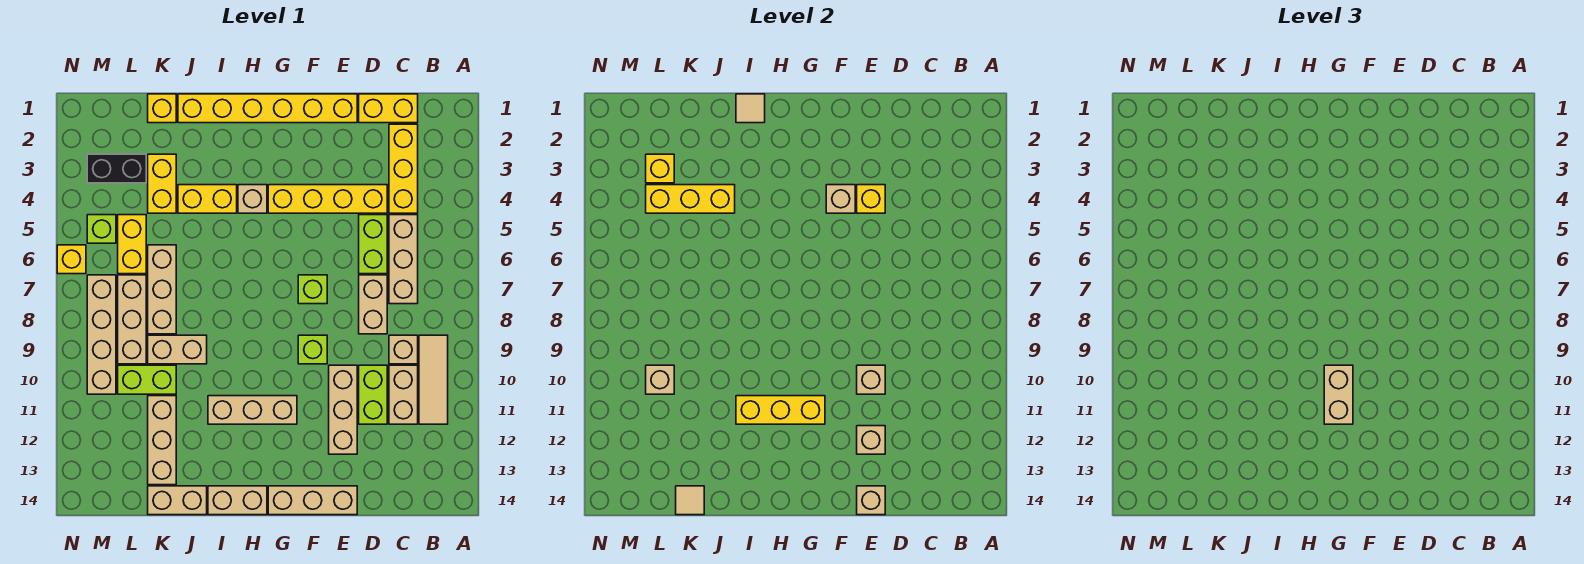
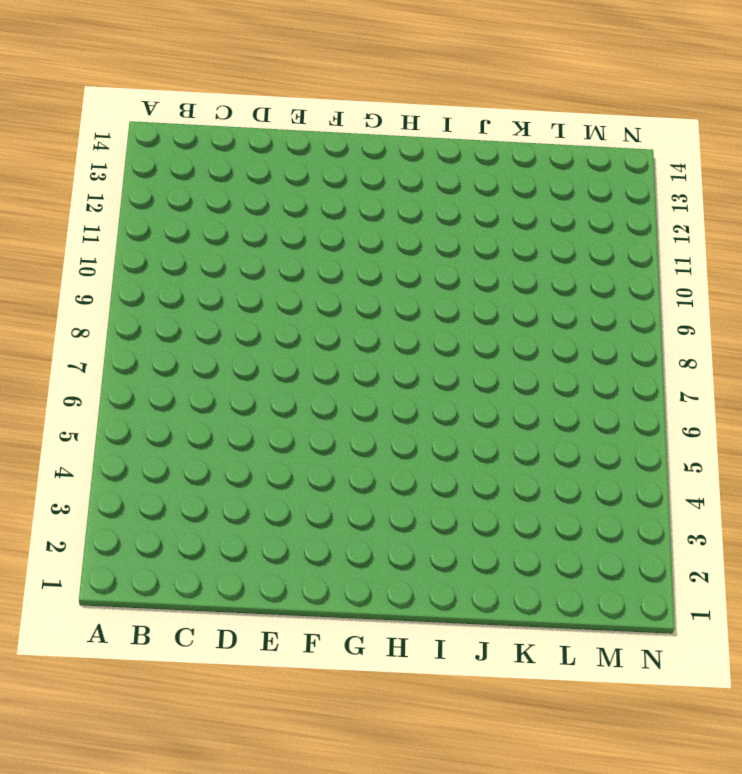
none -> tan 1x3 tile [419,335,448,424]
none -> yellow 1x2 brick [359,94,418,123]
none -> yellow 1x3 brick [389,124,418,213]
none -> tan 1x3 brick [389,215,418,304]

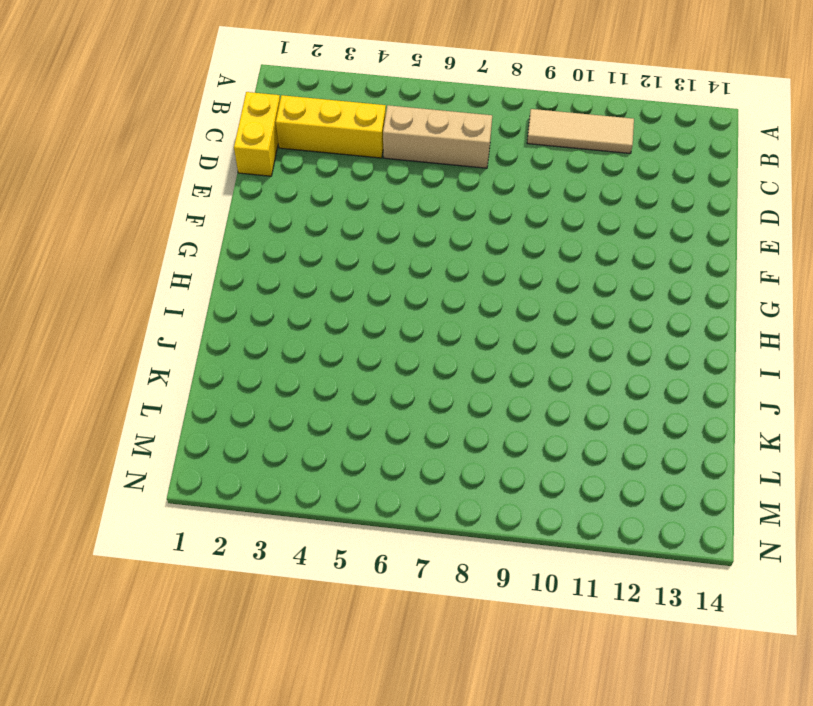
none -> tan 1x1 brick [389,335,418,364]
none -> tan 1x2 brick [389,365,418,424]
none -> yellow 1x4 brick [268,185,387,213]
none -> lime 1x2 brick [359,215,387,274]

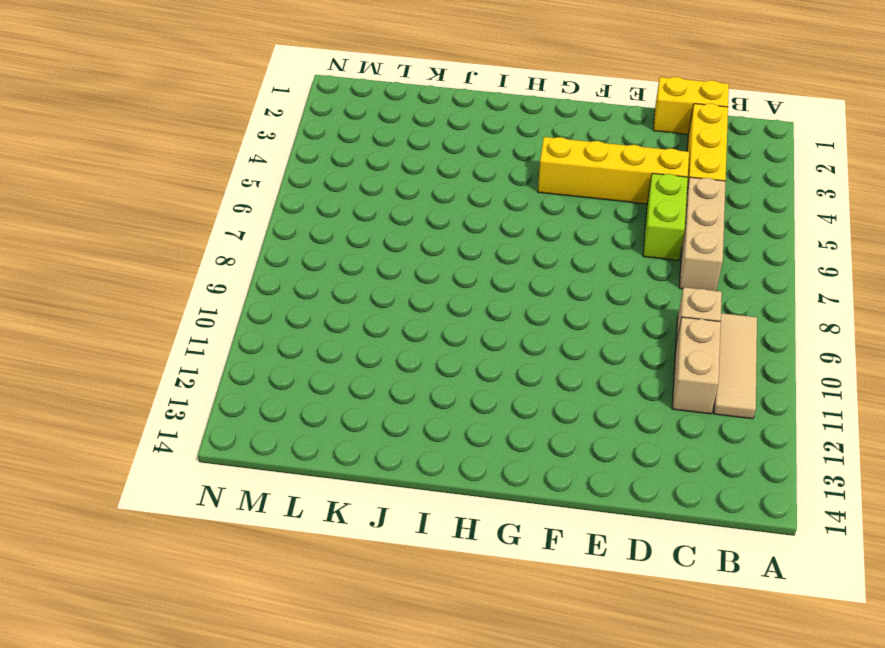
none -> tan 1x2 brick [359,275,387,334]
none -> lime 1x2 brick [359,365,387,424]
none -> yellow 1x6 brick [178,94,357,123]
none -> tan 1x3 brick [329,365,357,454]

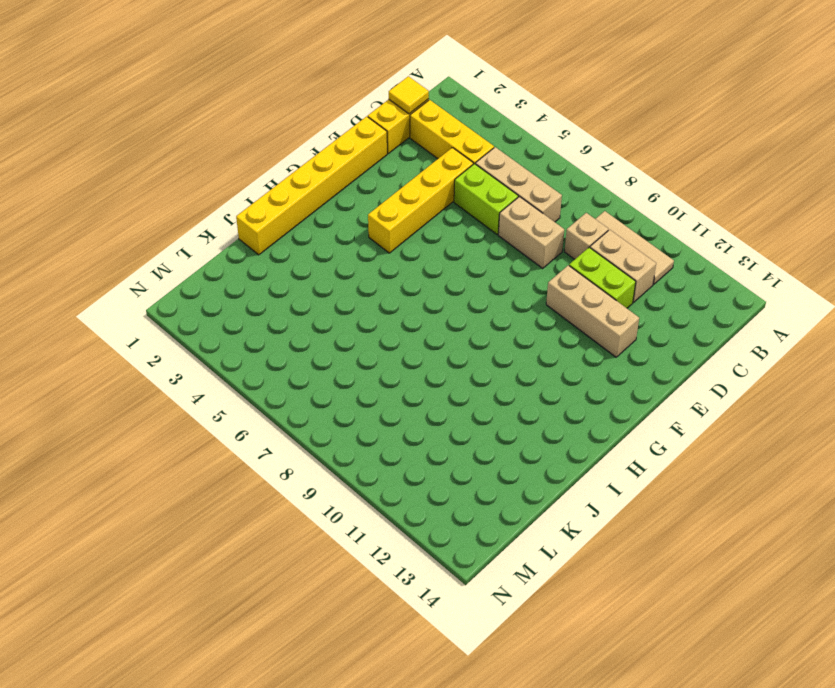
yellow 1x1 tile [389,76,429,114] -> none
none -> tan 1x3 brick [268,486,357,515]
none -> lime 1x1 brick [298,275,327,304]
none -> lime 1x1 brick [298,335,327,364]
none -> tan 1x3 brick [208,396,297,424]

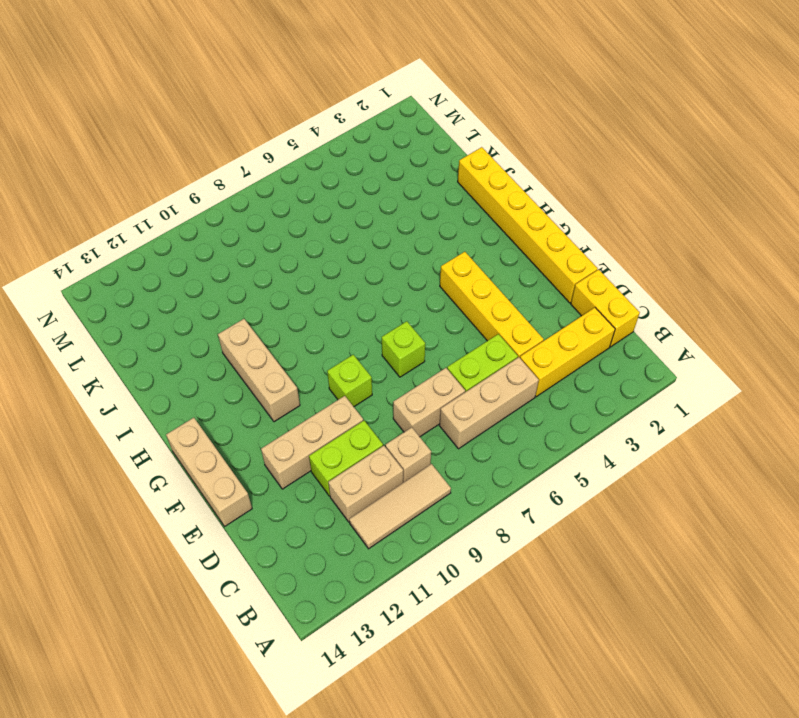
none -> tan 1x1 brick [238,185,267,213]
none -> tan 1x2 brick [208,486,267,515]
none -> yellow 1x2 brick [178,185,237,213]
none -> tan 1x2 brick [148,335,207,364]

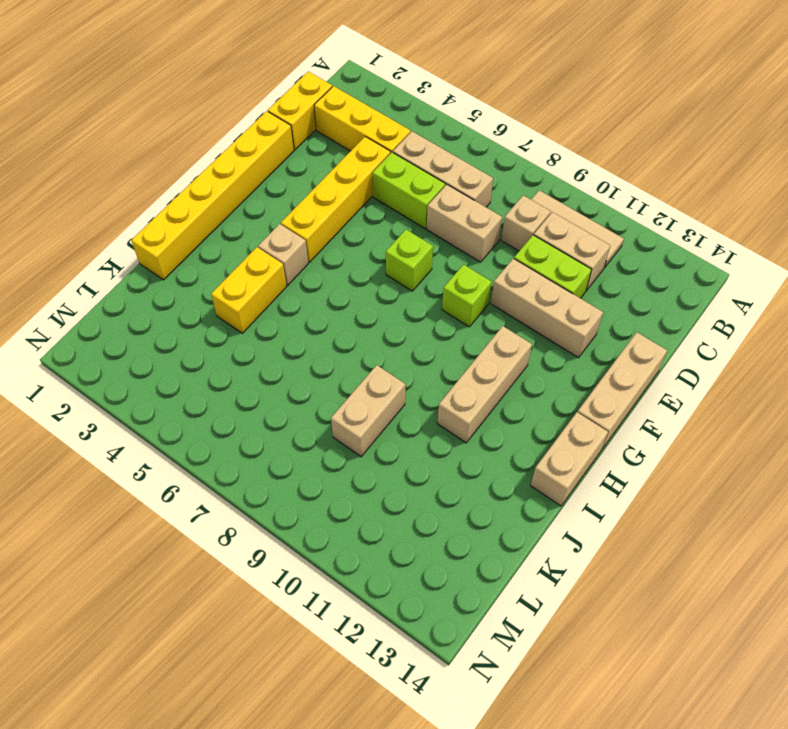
none -> tan 1x2 brick [148,486,207,515]
none -> yellow 1x1 brick [148,94,176,123]
none -> yellow 1x2 brick [148,154,176,213]
none -> tan 1x3 brick [148,245,176,334]

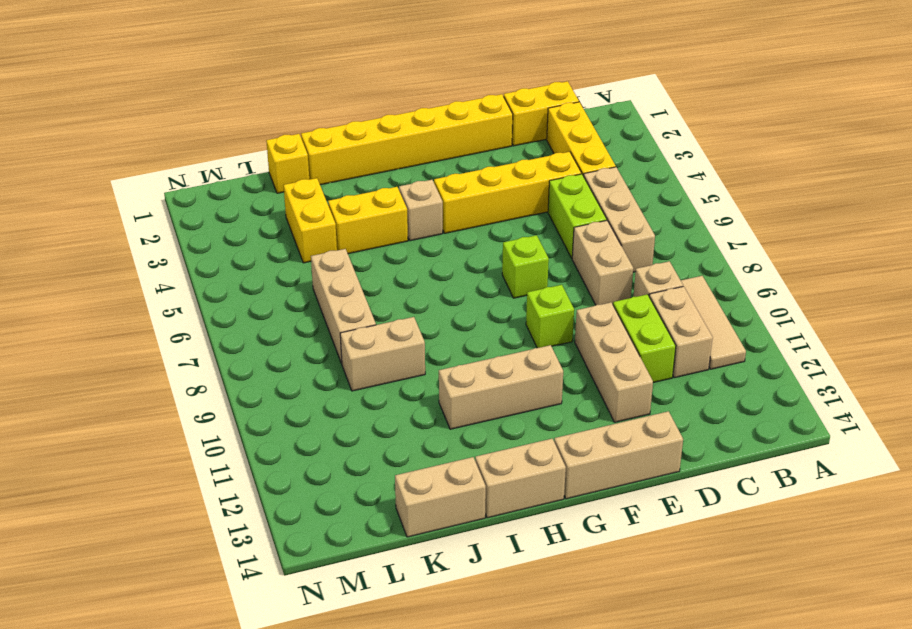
none -> lime 1x2 brick [118,365,176,394]
none -> tan 1x3 brick [148,396,176,485]
none -> black 1x2 brick [87,154,146,183]
none -> yellow 1x2 brick [118,215,146,274]

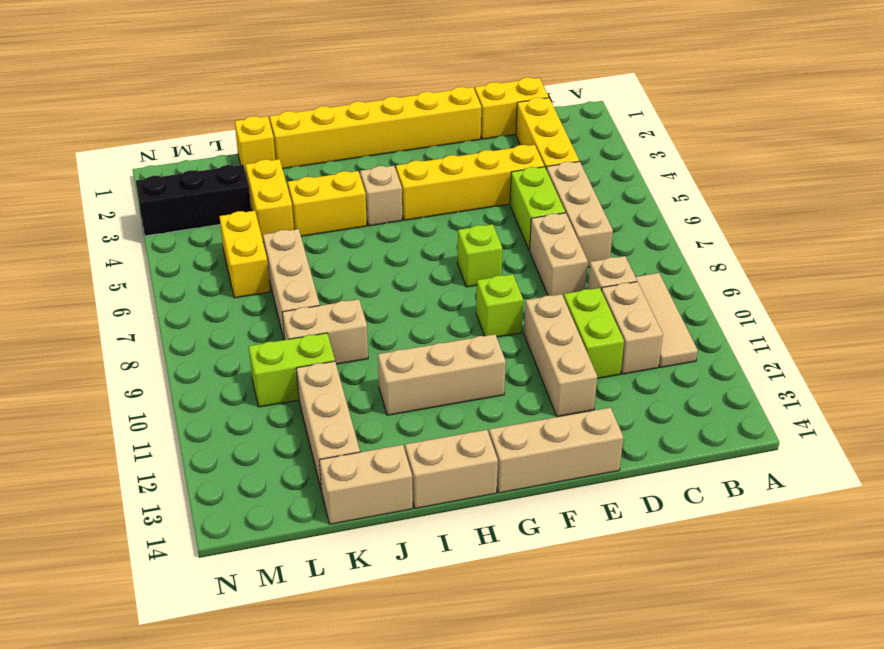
black 1x3 brick [136,165,251,236] -> black 1x2 brick [87,154,146,183]
none -> tan 1x3 brick [118,275,146,364]
none -> lime 1x1 brick [87,215,116,243]
none -> tan 1x4 brick [87,275,116,394]
none -> yellow 1x1 brick [57,245,86,274]

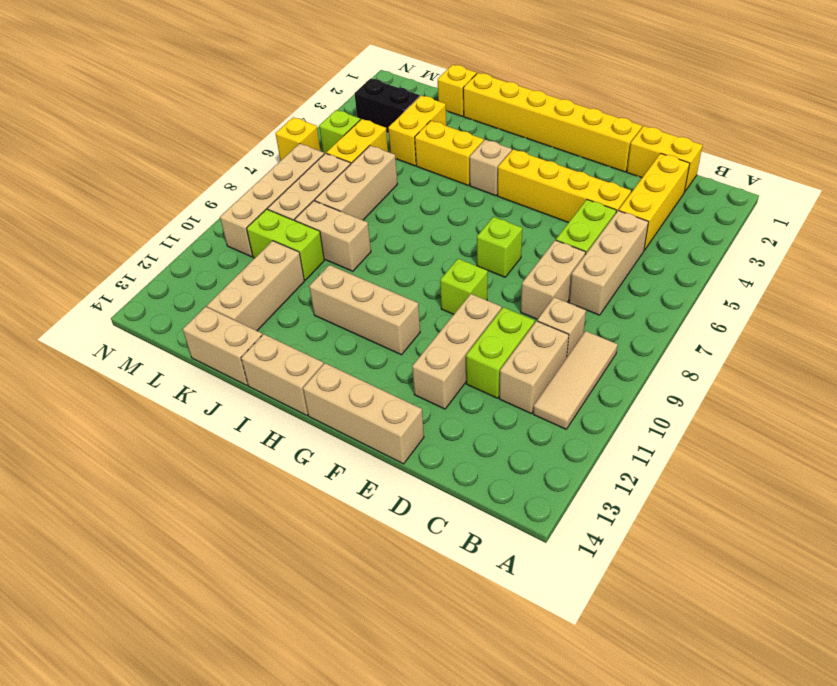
none -> yellow 1x1 brick [857,185,885,213]
none -> tan 1x1 brick [857,365,885,394]
none -> tan 1x1 brick [857,426,885,454]
none -> tan 1x1 brick [857,486,885,515]

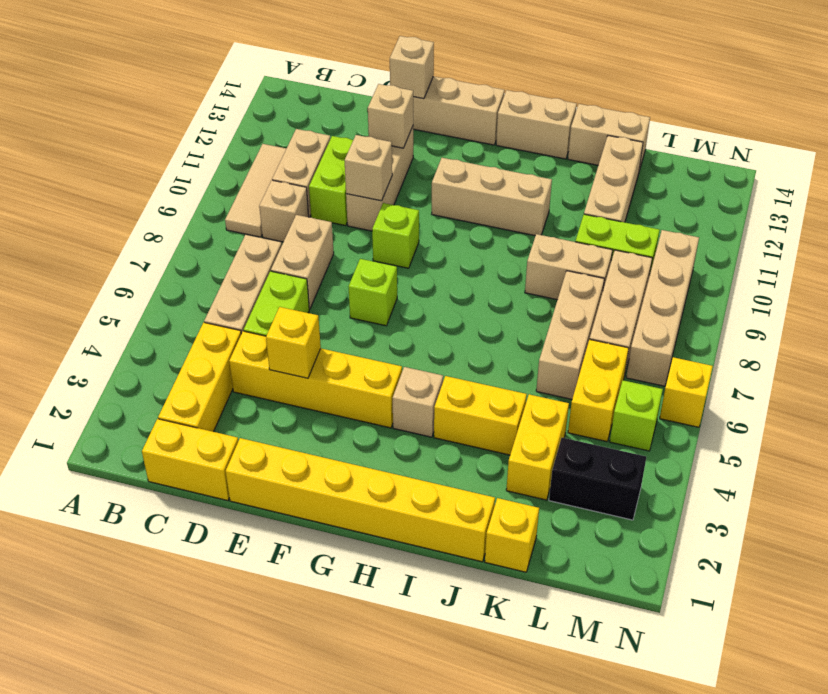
none -> tan 1x1 brick [826,185,855,213]
none -> yellow 1x3 brick [736,396,825,424]
none -> tan 1x1 tile [736,94,765,123]
none -> yellow 1x3 brick [646,185,735,213]

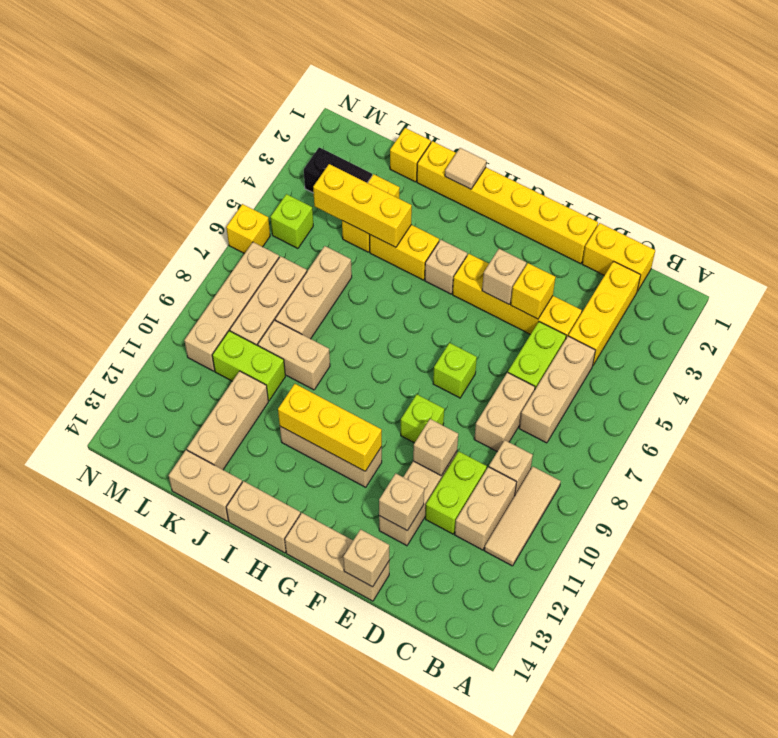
none -> yellow 1x2 brick [118,215,146,274]
none -> tan 1x1 tile [676,486,704,515]
none -> yellow 1x1 brick [646,154,674,183]
none -> tan 1x1 brick [646,365,674,394]

